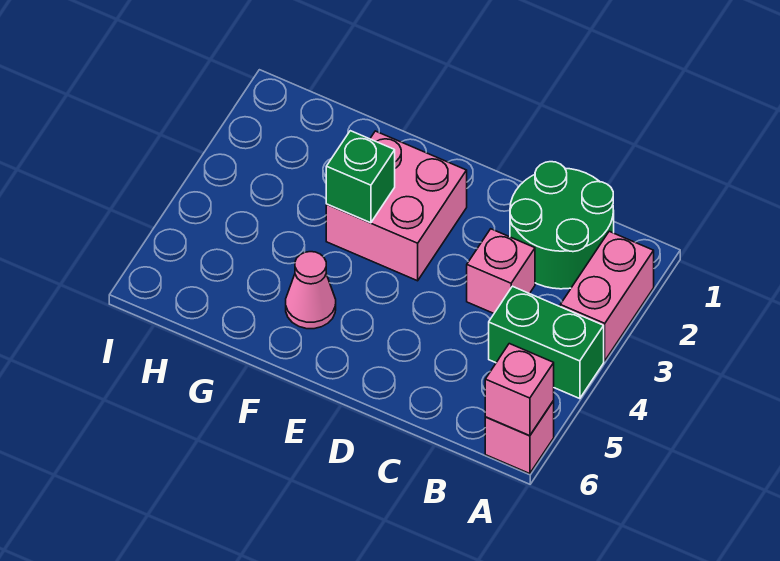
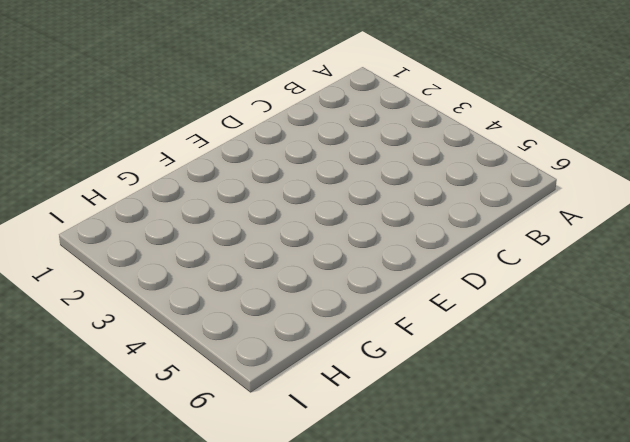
none -> pink 1x2 brick [560,231,654,361]
none -> green 1x2 brick [489,286,604,399]

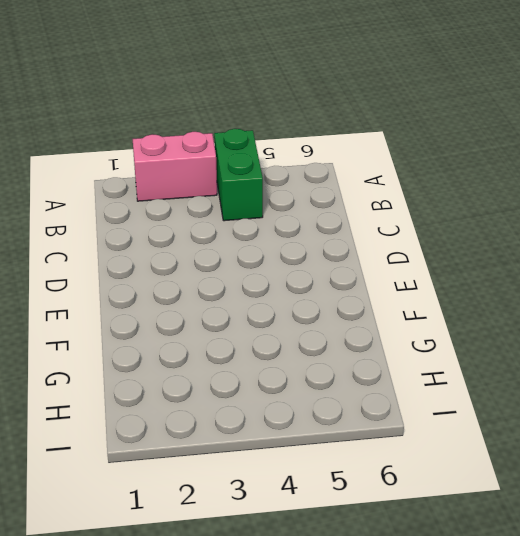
none -> pink 1x1 brick [485,401,554,474]
none -> green 2x2 round brick [510,162,614,289]

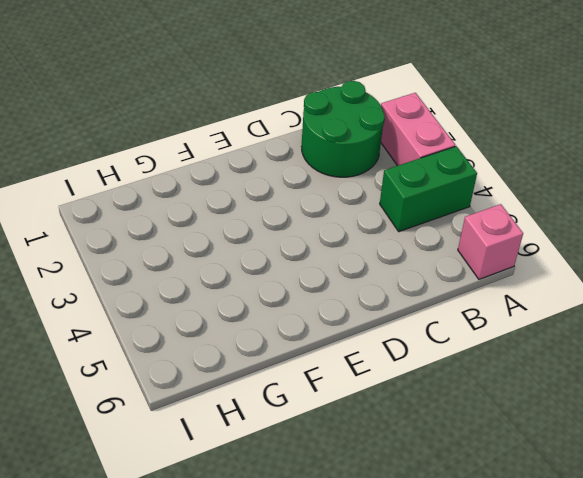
none -> pink 1x1 brick [467,229,535,313]
none -> pink 2x2 brick [326,131,467,281]

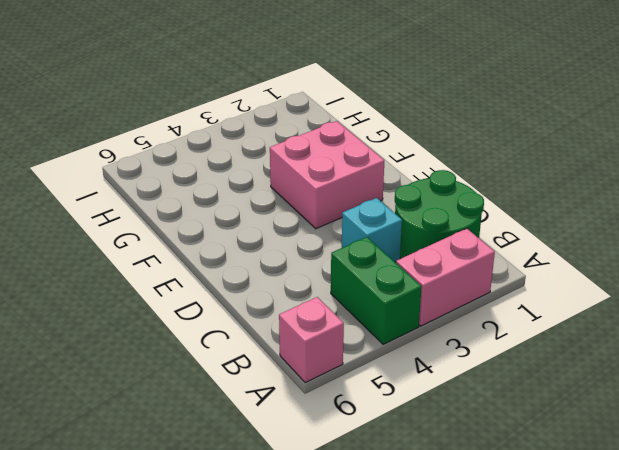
cyan 1x1 brick [342,198,402,262] -> pink 1x1 brick [467,229,535,313]
none -> pink 1x1 cone [286,252,336,329]
none -> pink 1x1 brick [485,344,554,436]

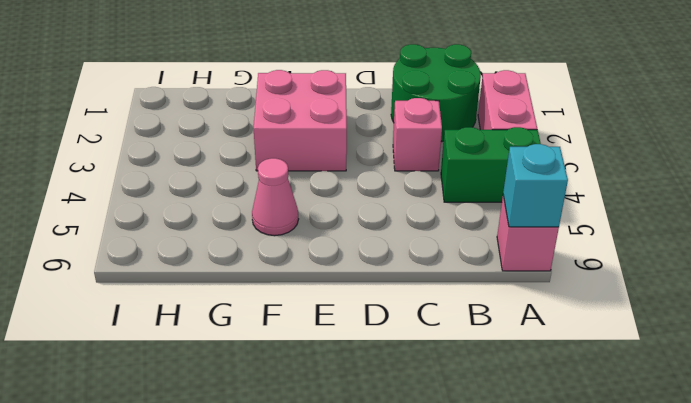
cyan 1x1 brick [503,144,568,227] -> pink 1x1 brick [485,344,554,436]
none -> green 1x1 brick [326,131,395,223]

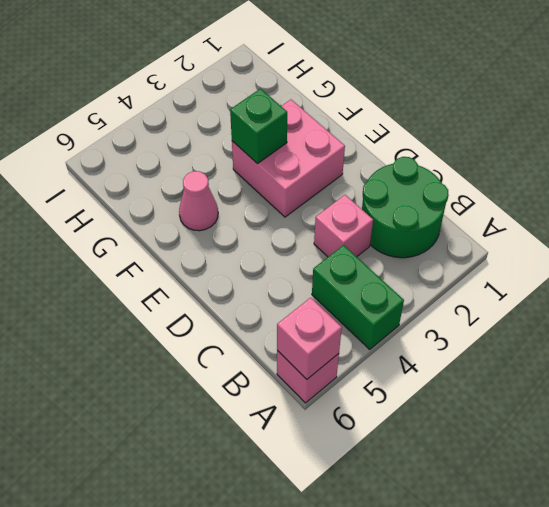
none -> pink 1x2 brick [560,231,654,361]

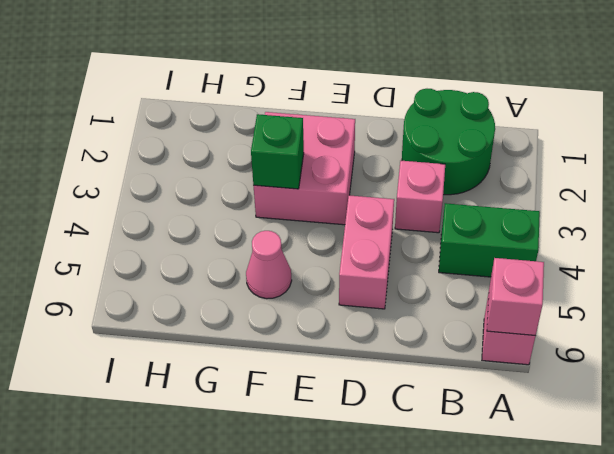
pink 1x2 brick [339,195,394,309] -> pink 1x2 brick moved to [560,231,654,361]

